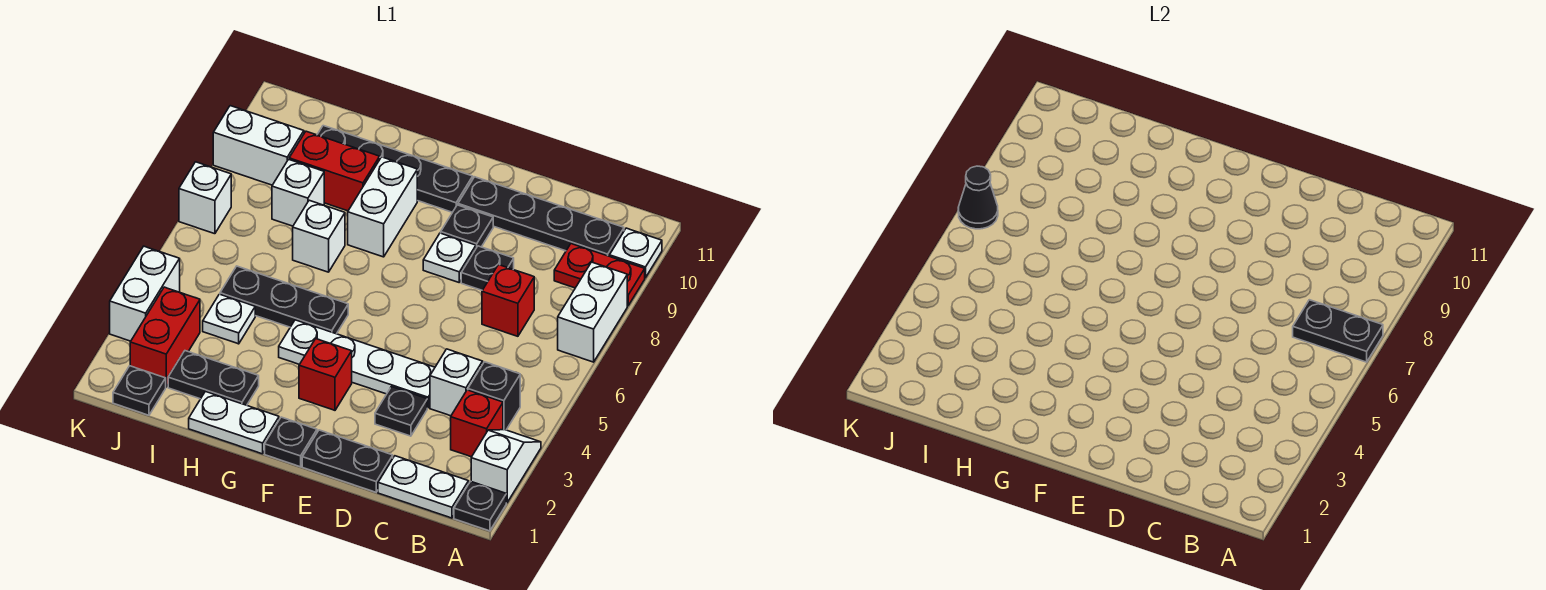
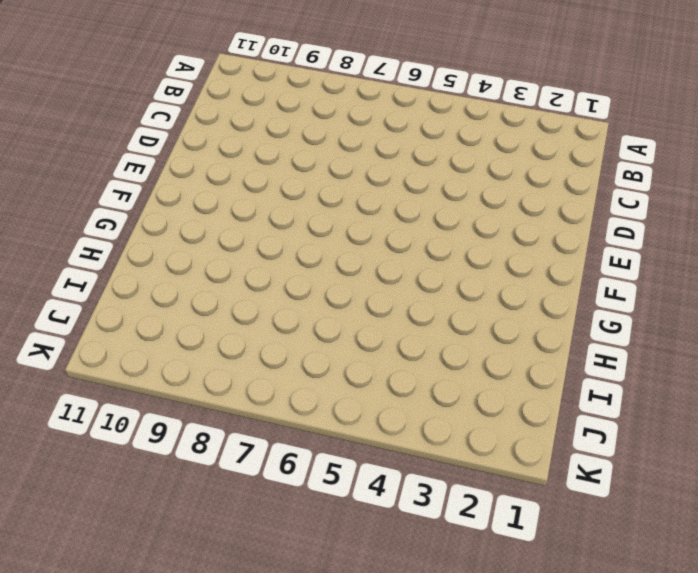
none -> black 1x1 plate [454,481,506,531]
none -> white 1x2 slope [471,430,541,503]
none -> white 1x2 brick [558,262,627,362]
none -> red 1x2 plate [554,244,645,306]

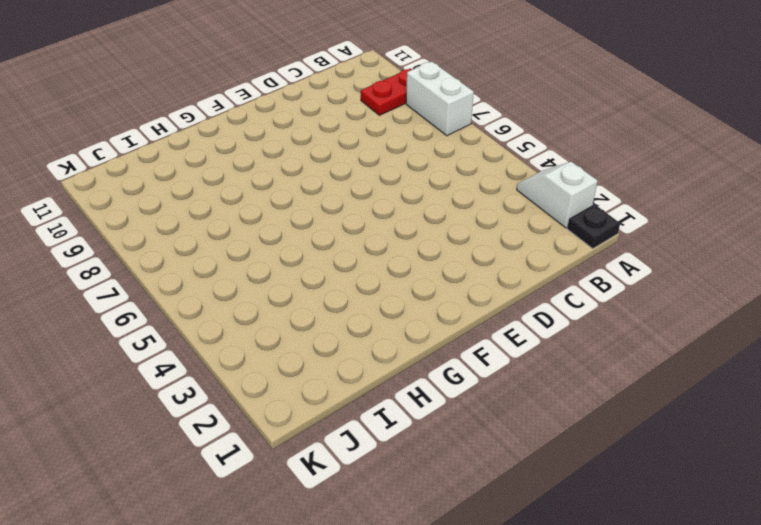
none -> white 1x1 plate [610,228,662,278]
none -> white 1x2 plate [378,456,469,518]
none -> red 1x1 brick [451,390,503,457]
none -> black 1x1 brick [468,362,520,430]

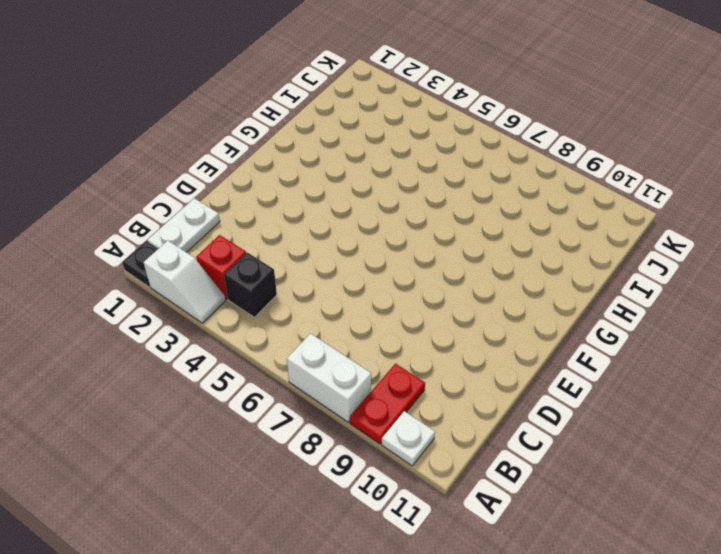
none -> black 1x4 plate [458,177,624,256]
none -> white 1x1 brick [430,349,483,416]
none -> red 1x1 brick [482,265,534,336]
none -> black 1x2 plate [302,430,393,492]

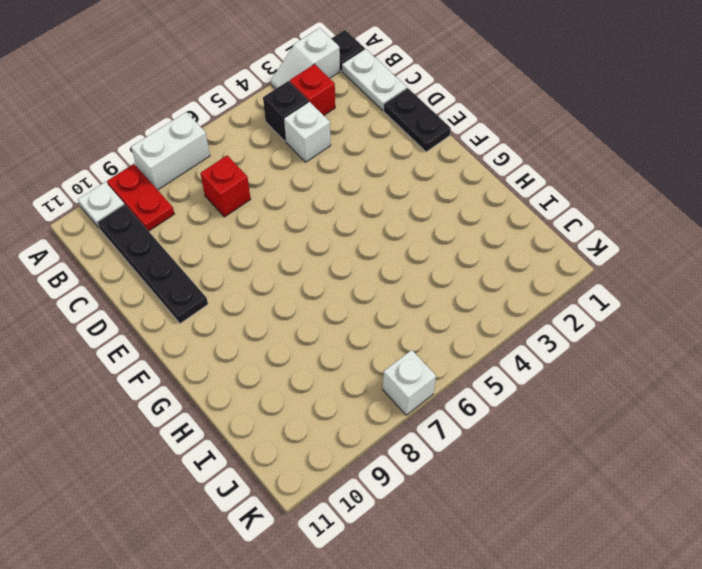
none -> black 1x1 plate [375,387,427,436]
none -> white 1x4 plate [279,320,435,408]
none -> black 1x1 plate [461,246,514,290]
none -> white 1x1 plate [423,233,476,282]

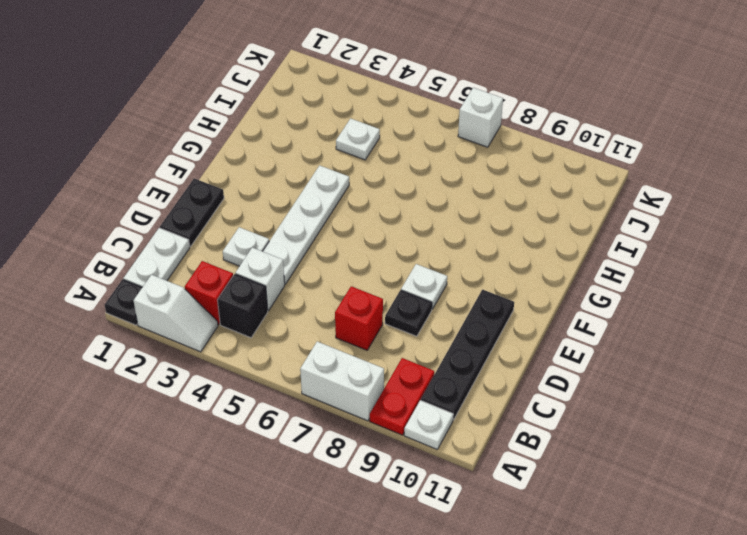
white 1x1 plate [223,227,269,266] -> black 1x1 plate [375,387,427,436]
none -> black 1x1 plate [441,205,493,248]
none -> black 1x1 plate [265,417,317,467]
none -> red 1x1 brick [299,339,352,410]
none -> black 1x4 plate [317,126,473,212]

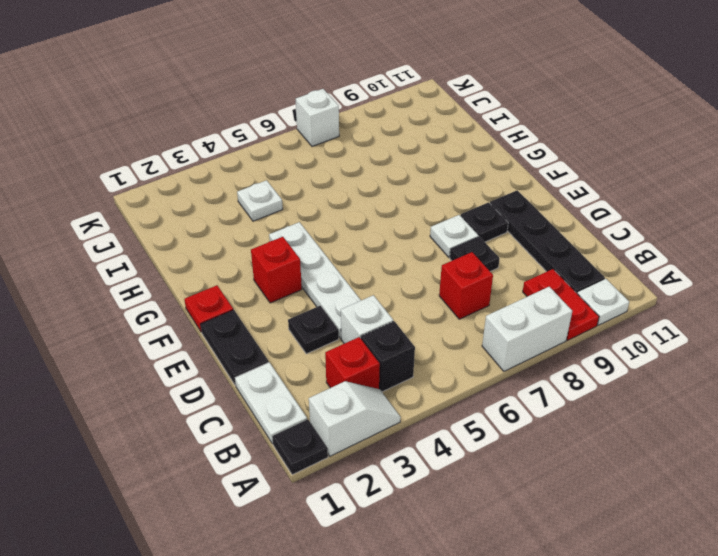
red 1x1 plate [184,285,233,332] -> black 1x1 plate [265,417,317,467]
none -> black 1x4 plate [317,126,473,212]
none -> white 1x2 plate [189,391,279,454]
none -> black 1x3 plate [220,266,348,334]
none -> white 1x2 brick [348,157,417,257]

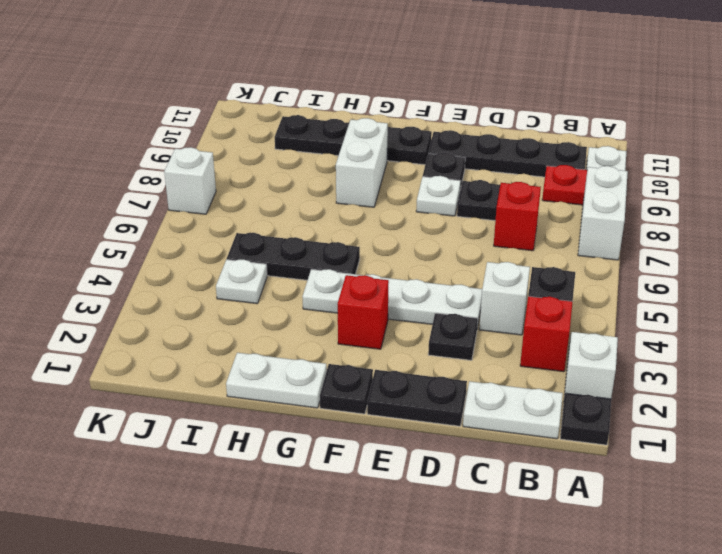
none -> black 1x2 plate [168,351,259,405]
none -> white 1x1 brick [293,200,345,272]
none -> red 1x2 brick [289,131,380,211]
none -> white 1x1 brick [272,159,324,226]

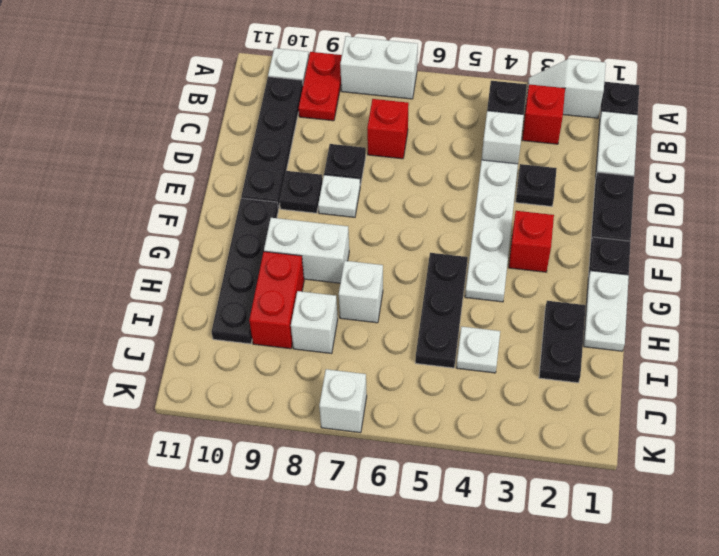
none -> black 1x1 plate [113,366,166,415]
none -> red 1x2 brick [130,287,200,387]
none -> white 1x2 brick [213,106,304,185]
none -> white 1x2 brick [110,246,180,341]

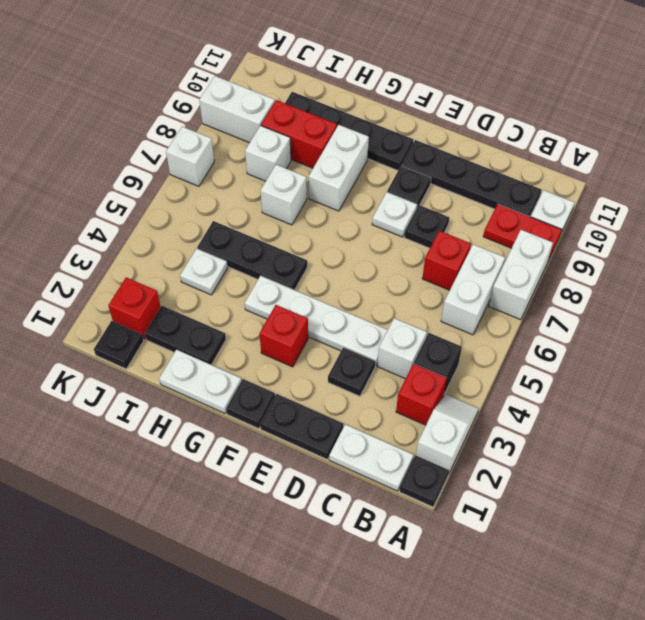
white 1x2 brick [441,244,505,335] -> white 1x2 brick moved to [110,246,180,341]
red 1x1 brick [108,277,160,339] -> red 1x2 brick [130,287,200,387]
none -> black 1x2 plate [1293,300,1383,362]
none -> black 1x1 cone [958,166,998,229]

